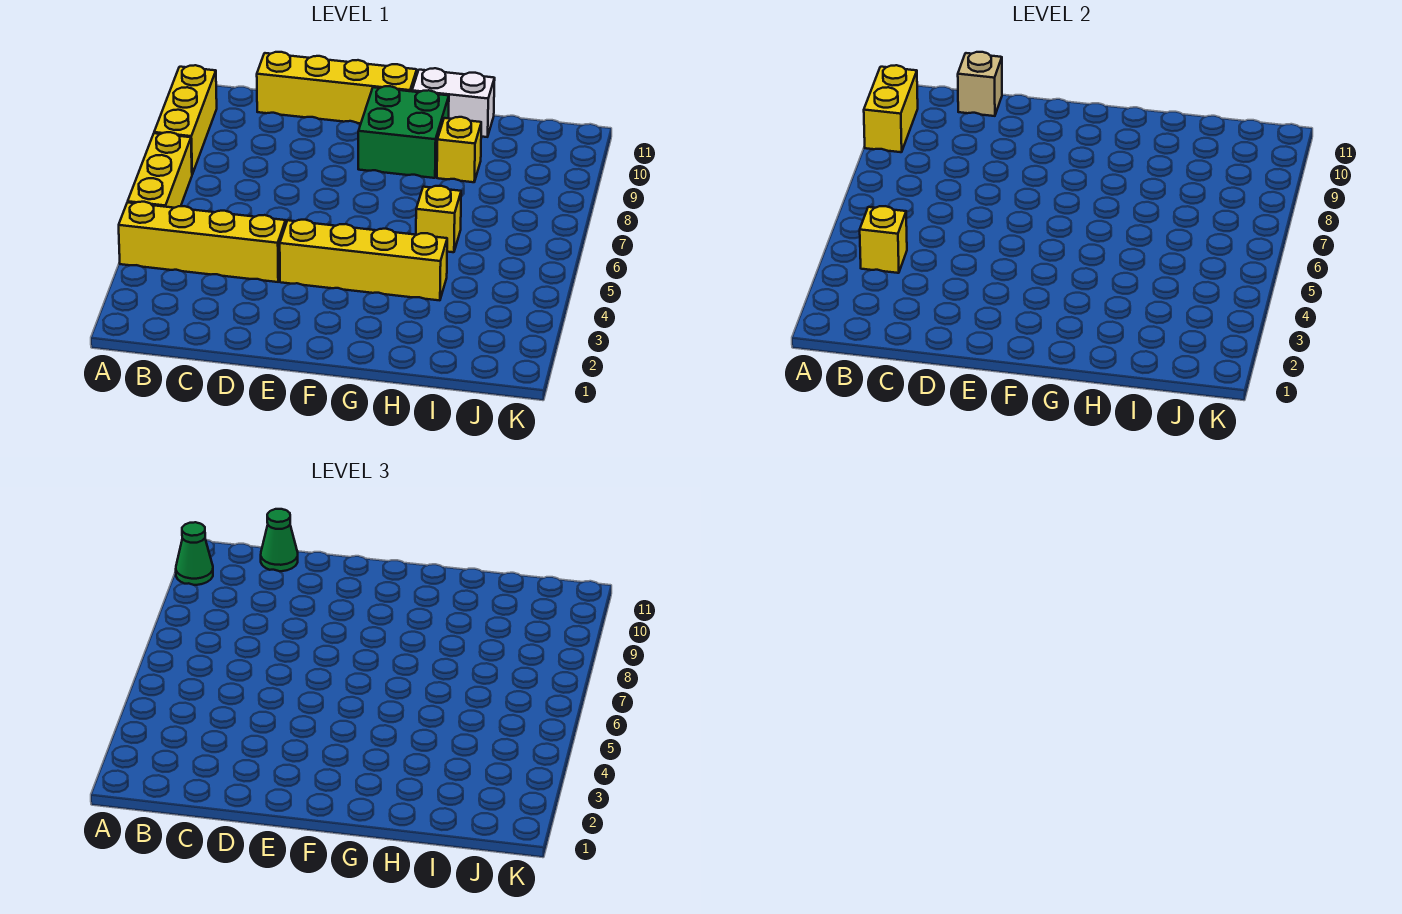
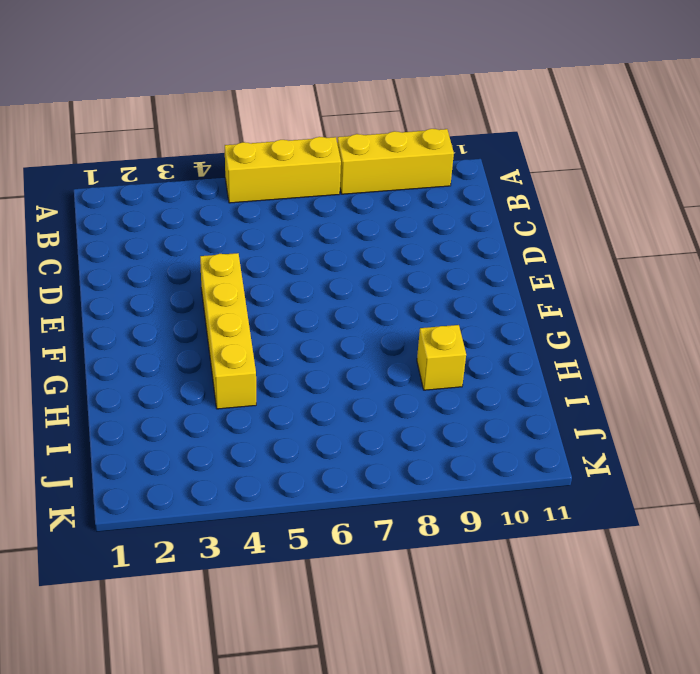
none -> yellow 1x4 brick [119,202,286,282]
none -> yellow 1x4 brick [257,52,417,123]
none -> green 2x2 brick [358,86,449,178]

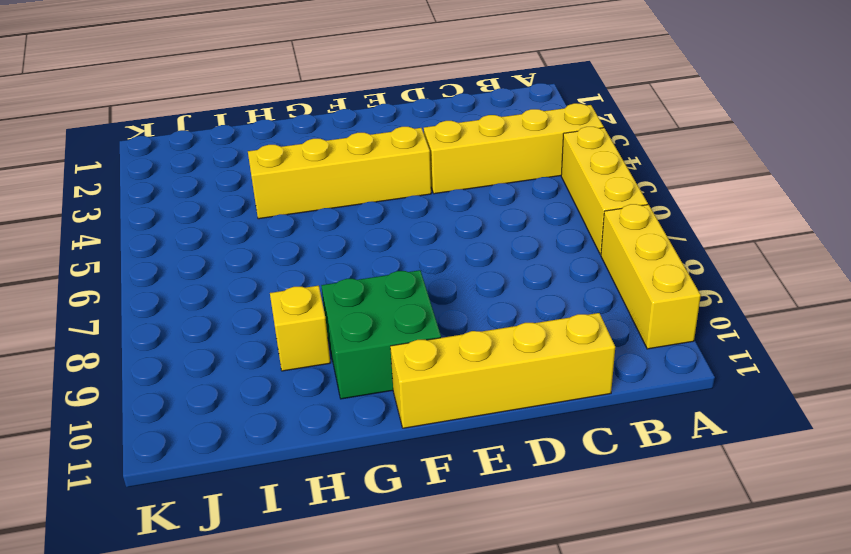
none -> white 1x2 brick [412,68,495,137]
none -> yellow 1x1 brick [416,186,461,252]
none -> yellow 1x2 brick [864,65,918,152]

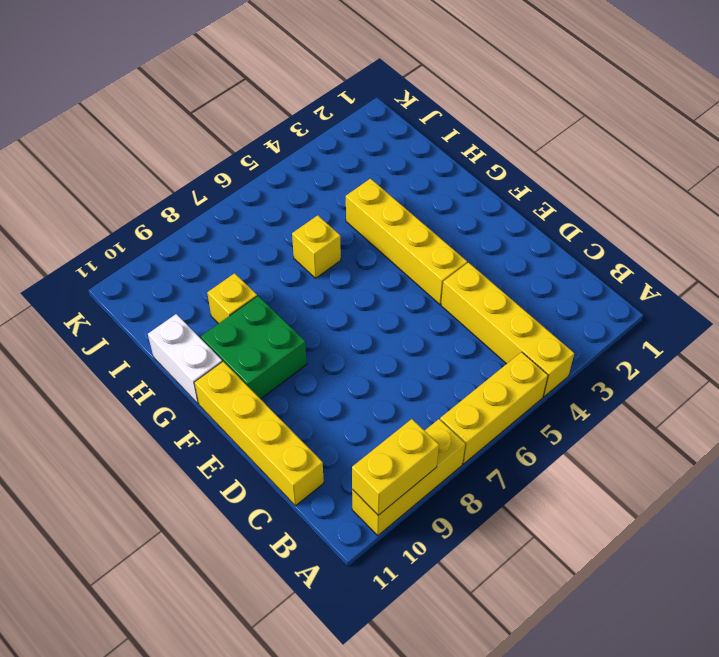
none -> yellow 1x1 brick [860,206,907,273]
none -> tan 1x1 brick [958,52,1002,116]
none -> green 1x1 cone [176,522,213,585]

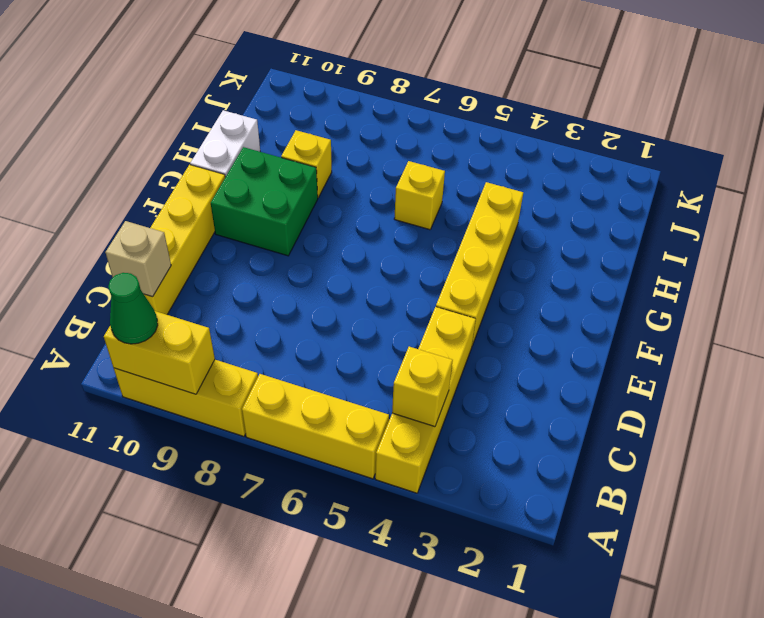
none -> green 1x1 cone [261,509,298,571]

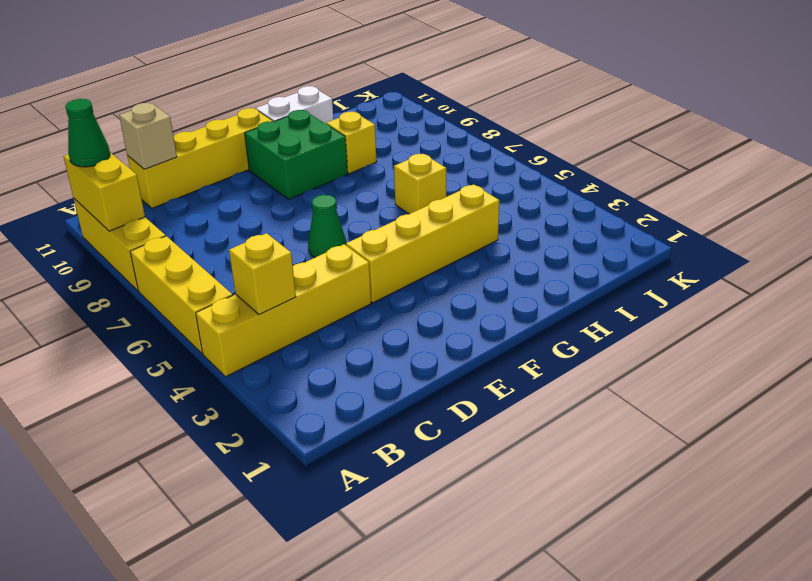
green 1x1 cone [308,195,346,257] -> green 1x1 cone moved to [261,509,298,571]

